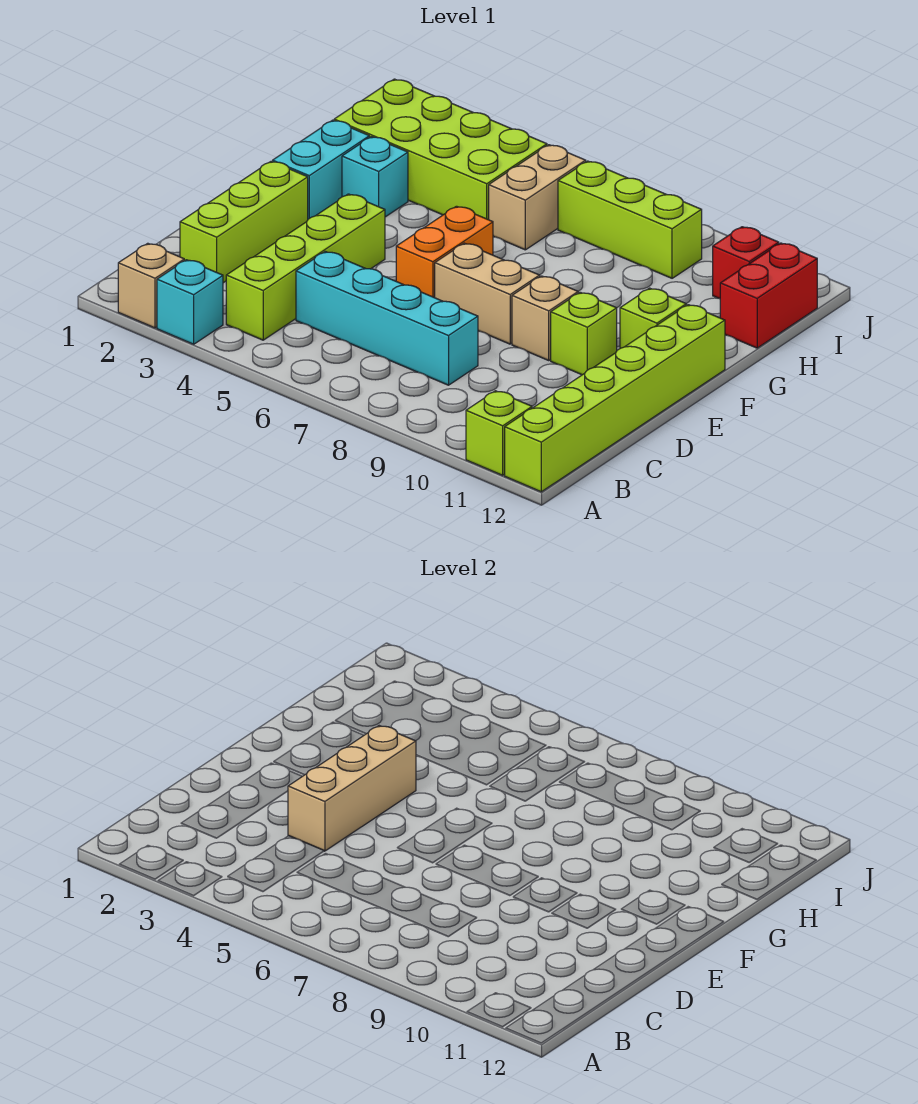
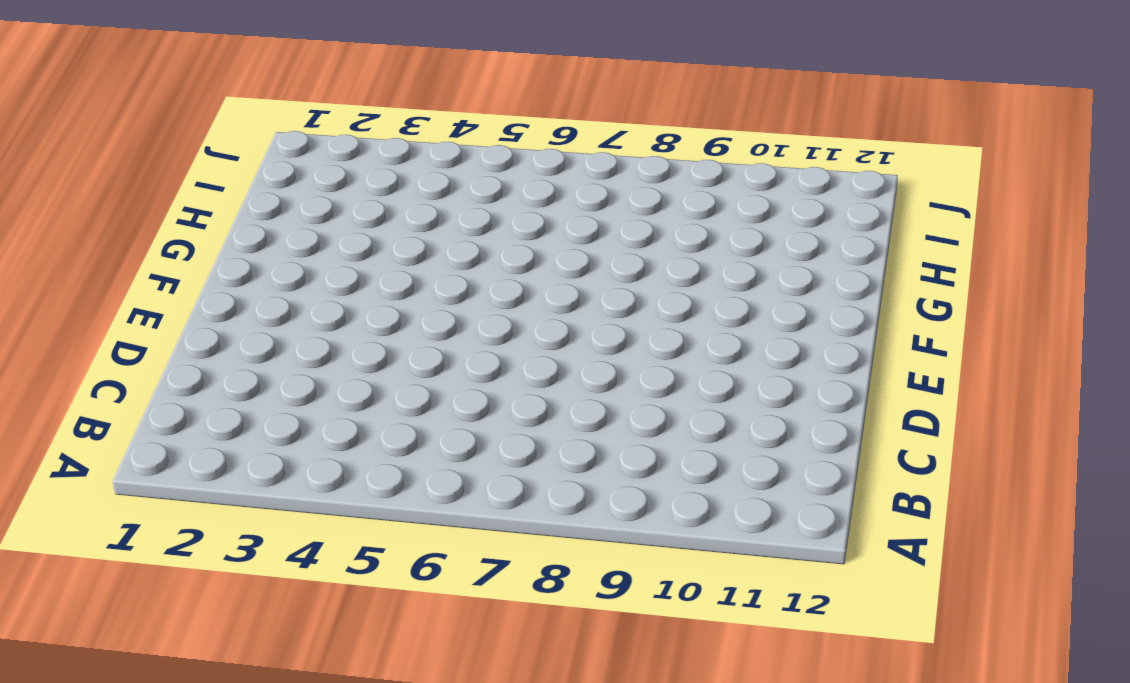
none -> tan 1x1 brick [118,243,184,328]
none -> cyan 1x1 brick [157,260,223,344]
none -> lime 1x1 brick [466,391,532,475]

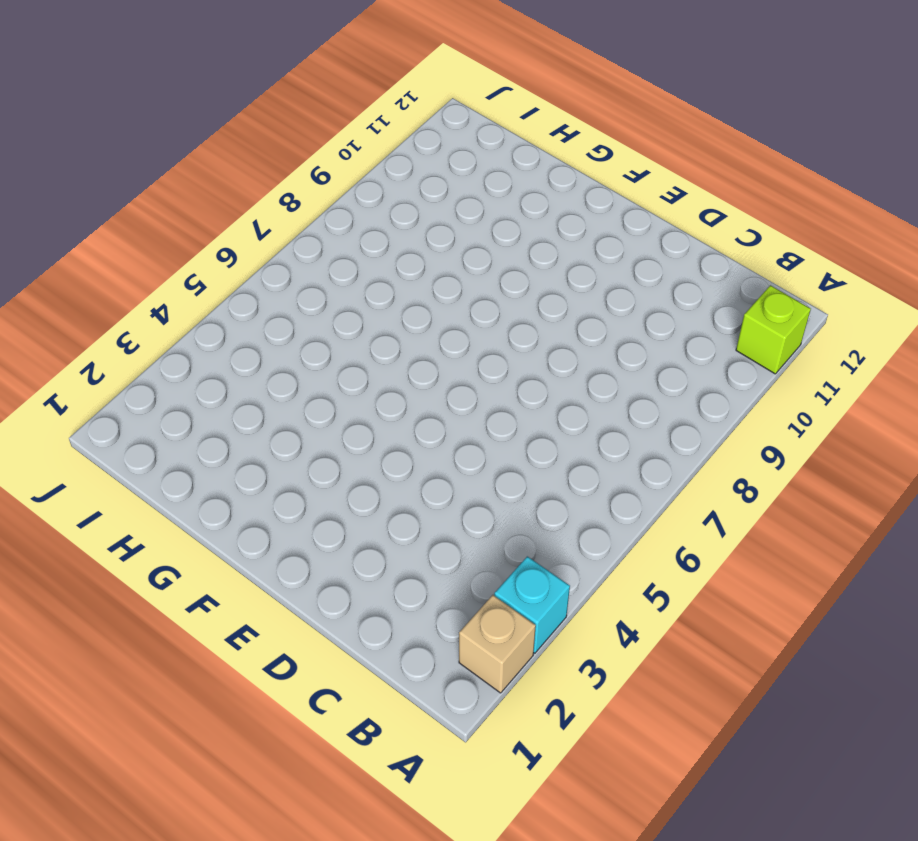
none -> lime 1x6 brick [505,305,725,492]
none -> lime 1x4 brick [226,194,385,340]
none -> lime 1x3 brick [180,161,308,283]

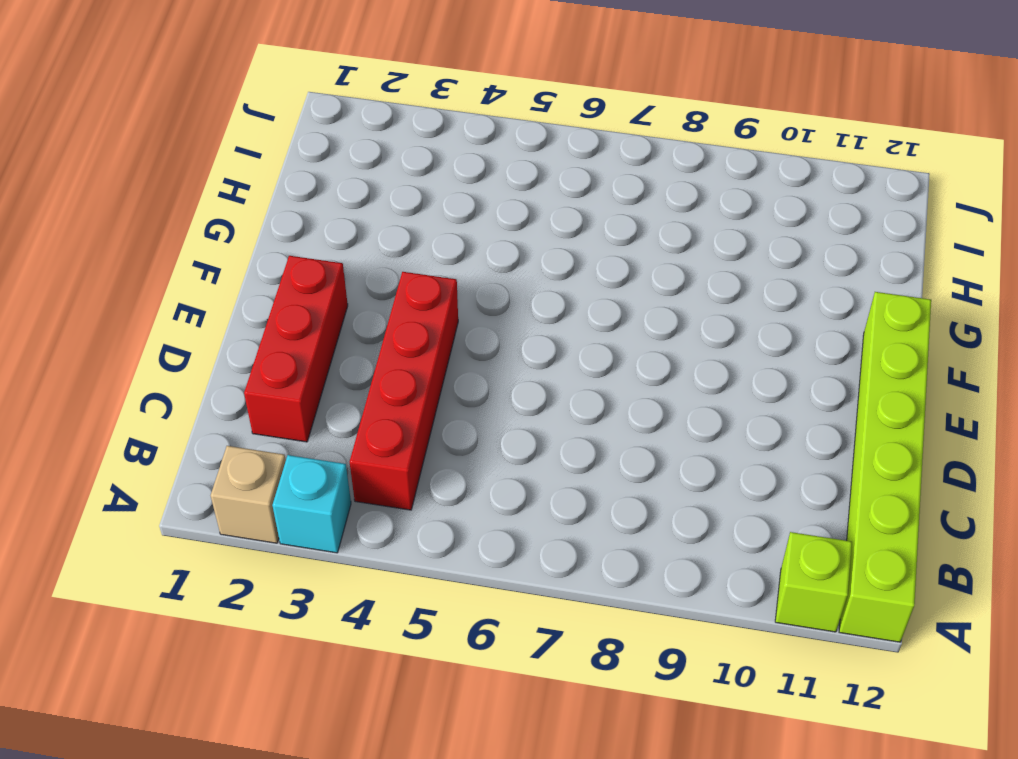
red 1x4 brick [350,272,458,510] -> lime 1x4 brick [226,194,385,340]
red 1x3 brick [244,256,348,442] -> lime 1x3 brick [180,161,308,283]
none -> cyan 1x4 brick [296,251,478,385]
none -> orange 1x2 brick [396,206,493,298]
none -> tan 1x2 brick [435,243,540,344]

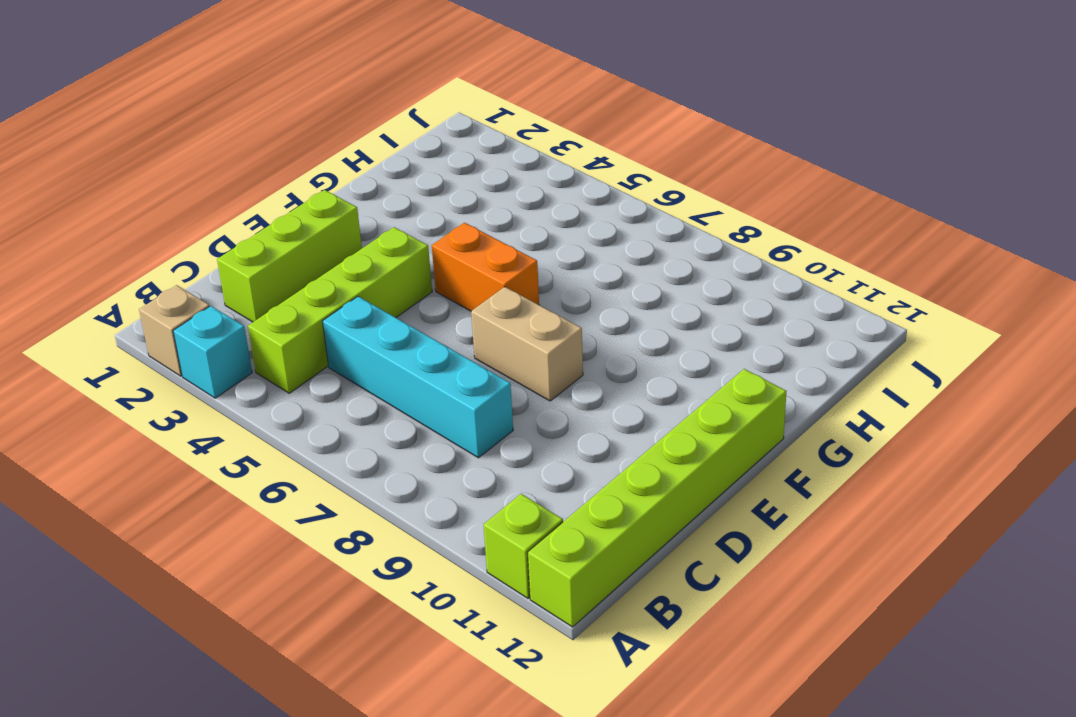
orange 1x2 brick [432,223,539,311] -> orange 1x2 brick turned to [396,206,493,298]
none -> tan 1x1 brick [512,276,578,360]
none -> lime 1x1 brick [551,292,617,375]
none -> cyan 1x2 brick [273,120,369,219]

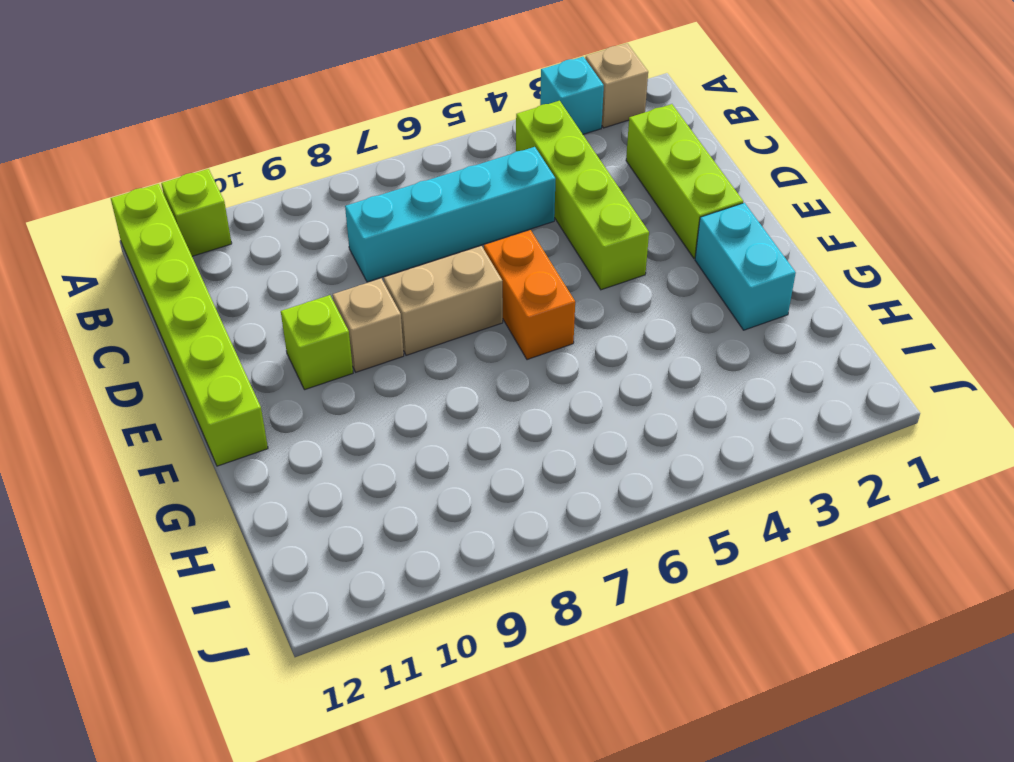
none -> lime 1x1 brick [620,288,686,348]
none -> cyan 1x1 brick [342,137,408,217]
none -> lime 2x4 brick [334,79,547,220]

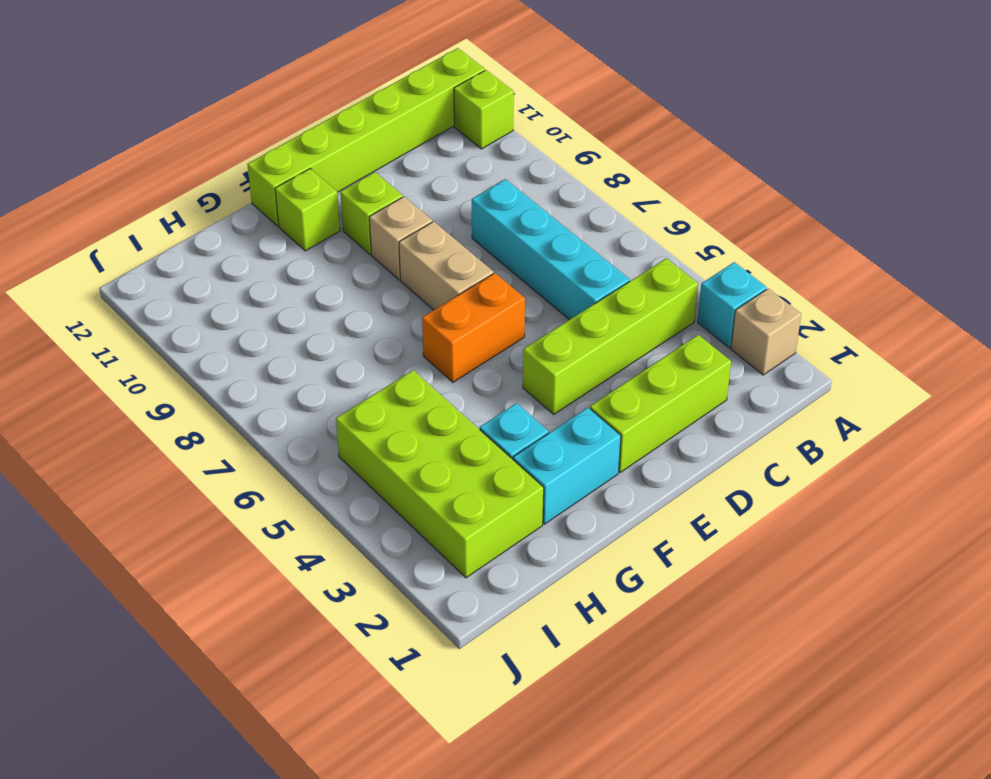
none -> tan 1x2 brick [489,145,586,250]
none -> red 1x2 brick [720,243,817,348]
none -> lime 1x3 brick [558,161,702,278]

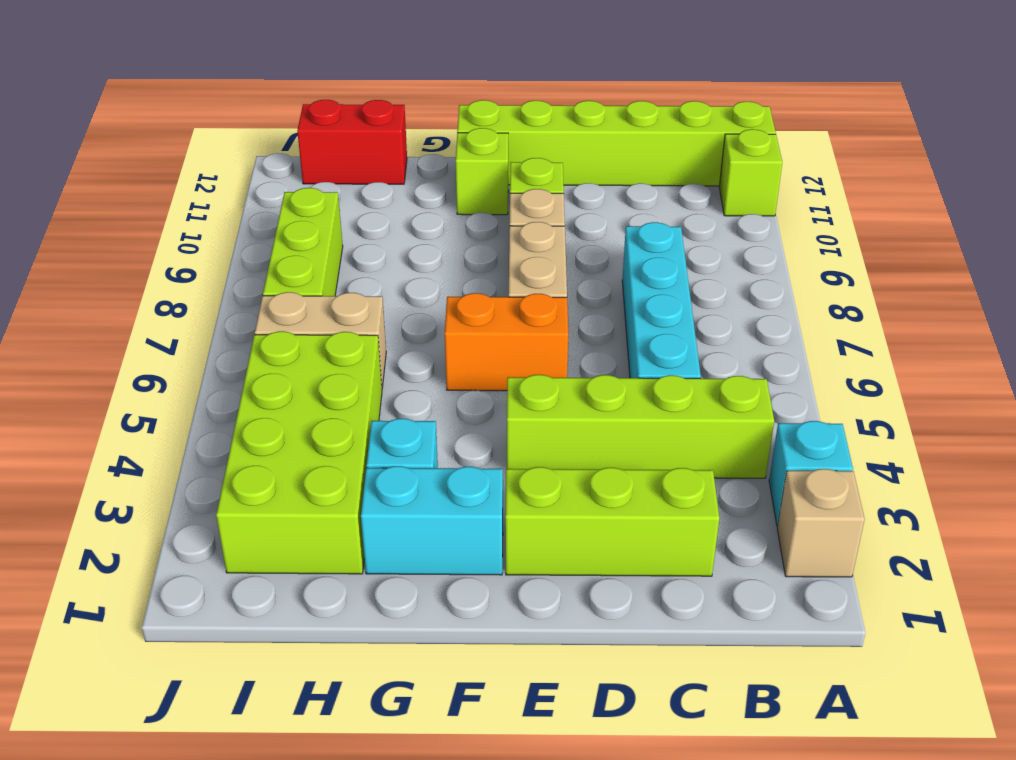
none -> red 1x1 brick [713,227,779,299]
none -> tan 1x3 brick [288,726,416,851]

